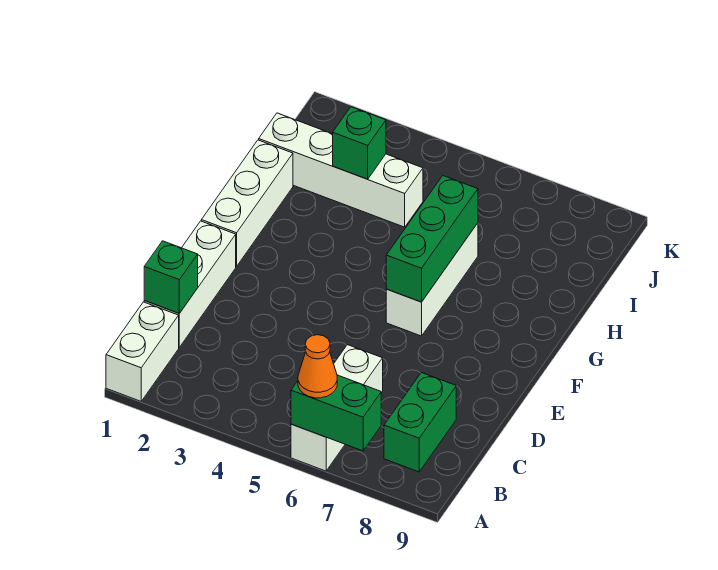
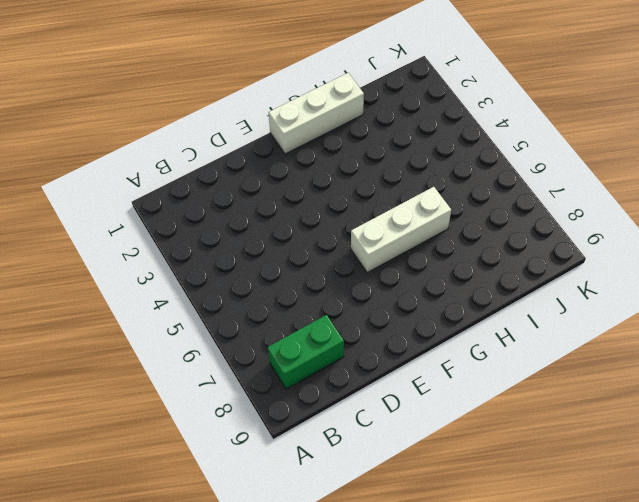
none -> white 1x2 brick [106,302,179,401]
none -> white 1x3 brick [291,345,383,471]
none -> white 1x3 brick [144,221,236,347]

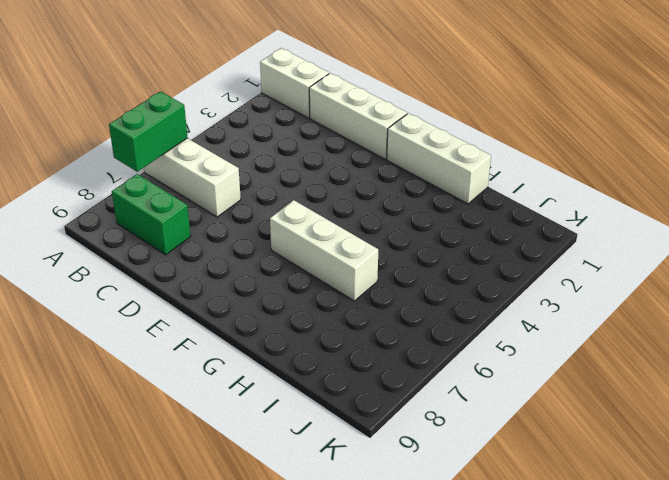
none -> white 1x4 brick [259,113,423,227]
none -> green 1x1 brick [144,241,198,313]
none -> green 1x3 brick [386,176,478,302]

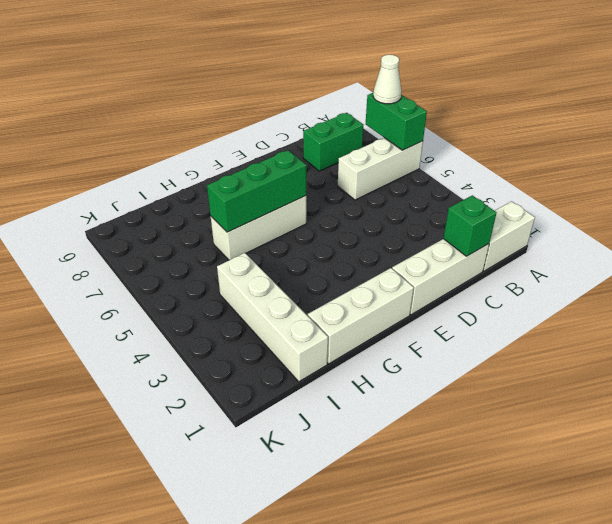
white 1x1 cone [373,55,401,104] -> none
none -> green 1x1 brick [333,107,386,179]
none -> orange 1x1 cone [298,335,337,398]

